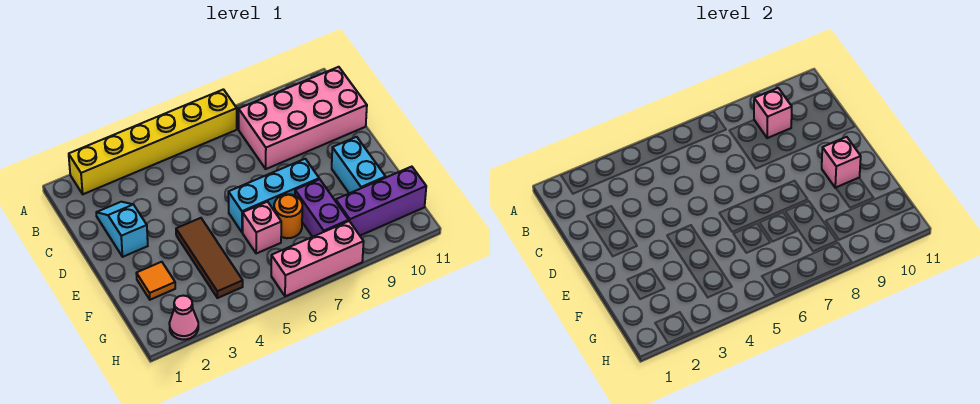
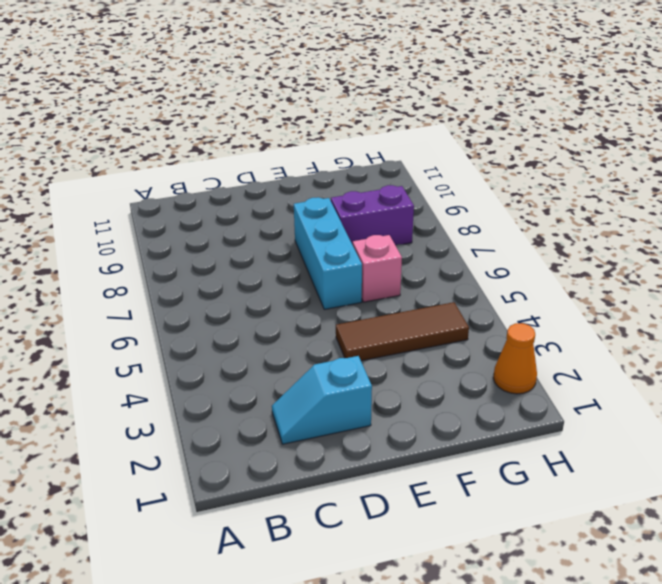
orange 1x1 cone [493,323,537,394] -> pink 1x1 cone [169,296,198,340]
none -> yellow 1x6 brick [69,89,237,194]
none -> pink 2x4 brick [239,67,367,169]
none -> cyan 1x2 brick [332,137,386,193]

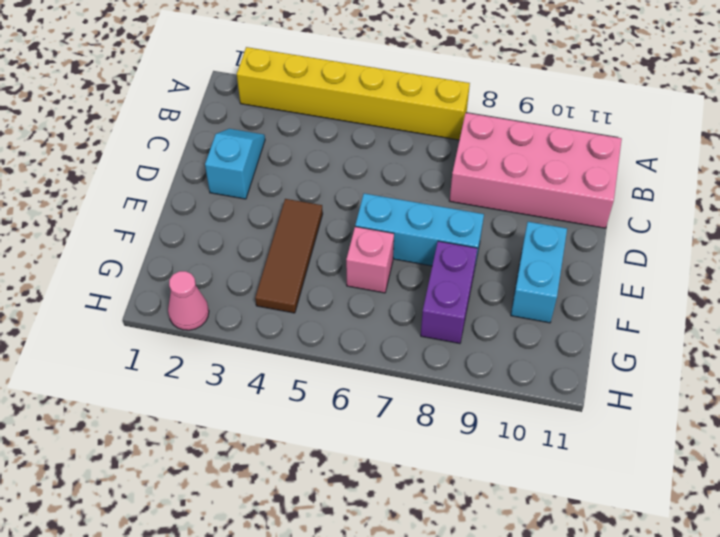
none -> orange 1x1 tile [136,262,175,300]
none -> orange 1x1 round brick [274,194,302,238]
none -> purple 1x3 brick [336,167,426,236]

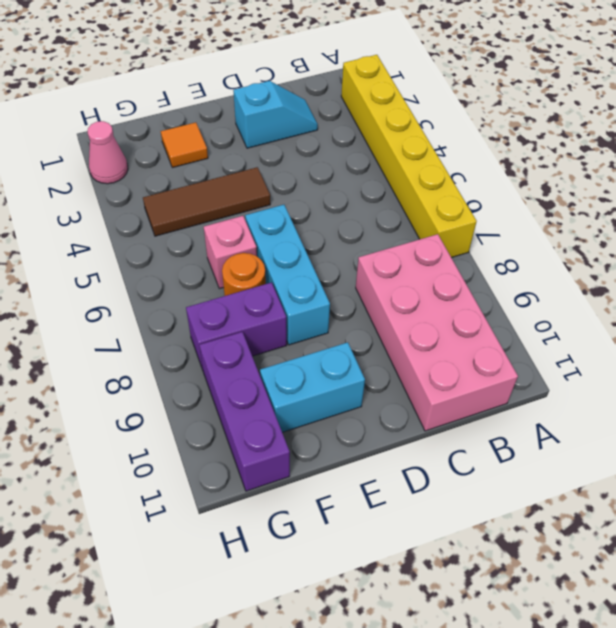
none -> pink 1x3 brick [271,221,364,296]
none -> pink 1x1 brick [754,88,792,138]
none -> pink 1x1 brick [822,137,861,188]

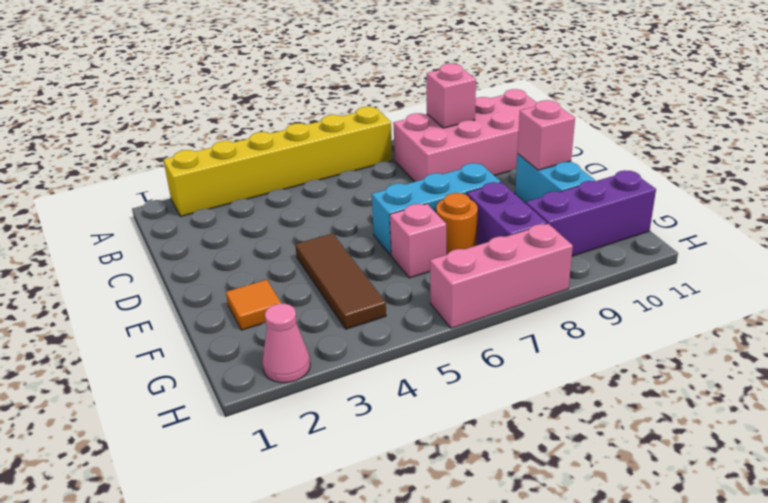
none -> cyan 1x2 slope [96,202,148,257]

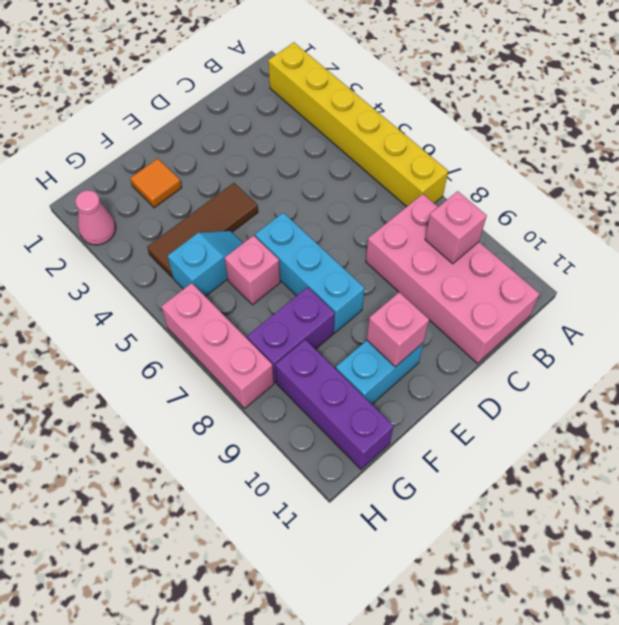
cyan 1x2 slope [168,231,243,296] -> cyan 1x2 slope moved to [96,202,148,257]
none -> orange 1x1 round brick [274,194,302,238]

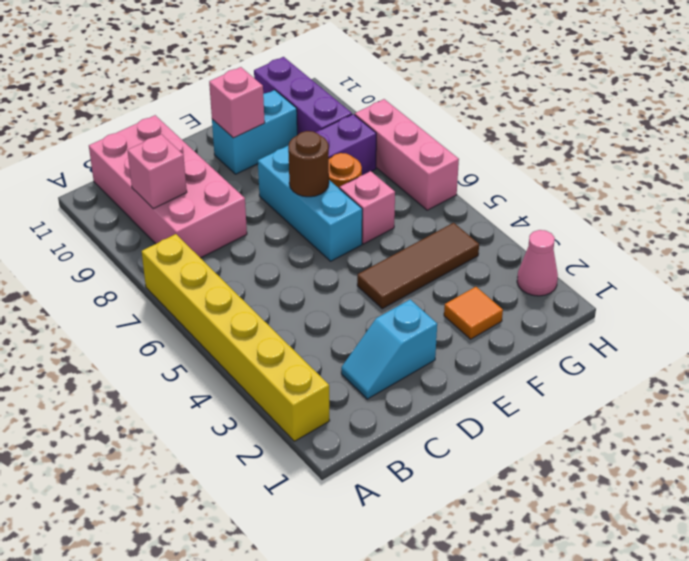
brown 1x1 round brick [288,131,329,197] -> none

